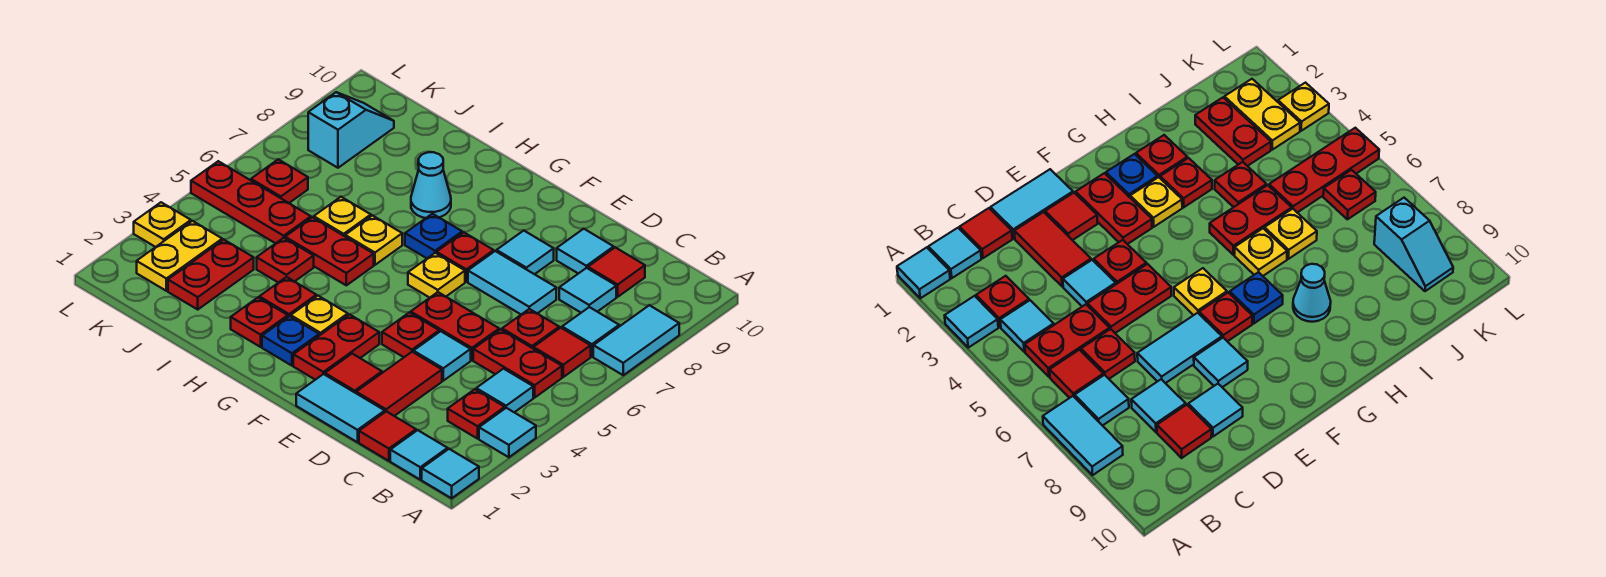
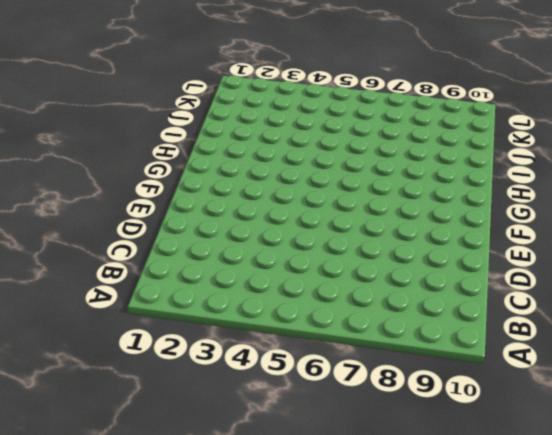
none -> cyan 1x1 tile [422,449,479,498]
none -> cyan 1x1 tile [479,408,536,457]
none -> cyan 1x2 tile [593,305,679,375]
none -> cyan 1x1 tile [390,430,448,479]

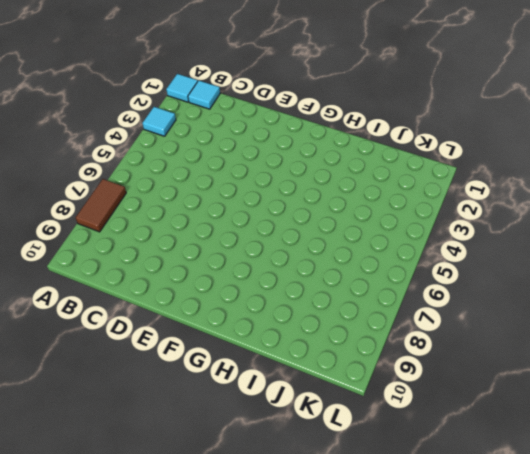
brown 1x2 tile [76,179,126,232] -> cyan 1x2 tile [593,305,679,375]
none -> red 1x1 plate [448,389,505,439]
none -> cyan 1x1 tile [476,369,533,412]
none -> red 1x2 plate [473,329,562,397]
none -> red 1x1 tile [533,328,591,377]

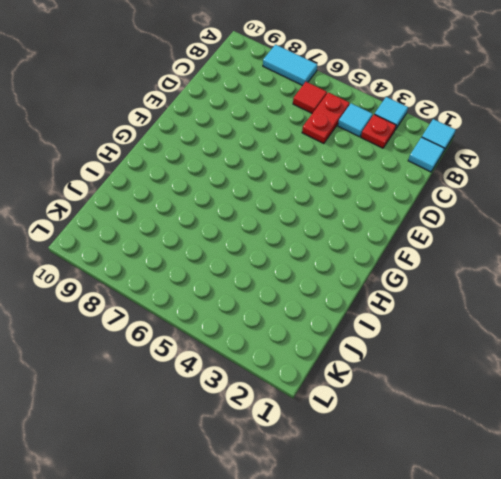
none -> cyan 1x1 tile [562,307,619,357]
none -> red 1x1 tile [359,411,416,461]
none -> red 1x1 plate [502,309,559,348]
none -> cyan 1x1 tile [559,268,616,313]

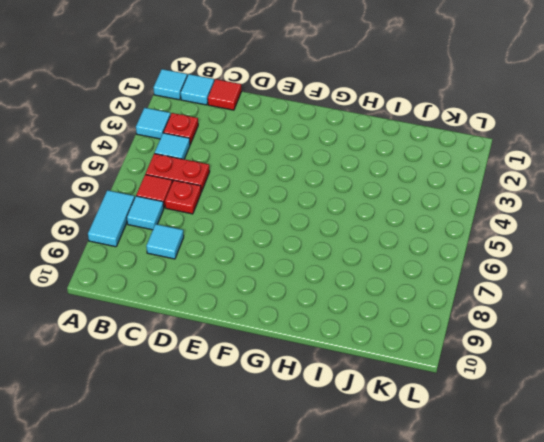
none -> red 1x1 tile [588,247,645,297]
none -> cyan 1x2 tile [296,374,385,442]
none -> red 1x2 tile [356,352,442,416]
none -> cyan 1x1 tile [413,331,471,381]

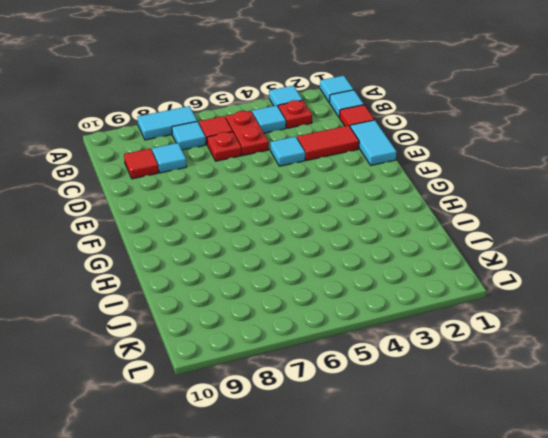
none -> red 1x2 plate [411,292,499,360]
none -> cyan 1x2 tile [468,251,556,314]
none -> cyan 1x1 tile [557,229,614,274]
none -> red 1x1 tile [325,354,382,393]

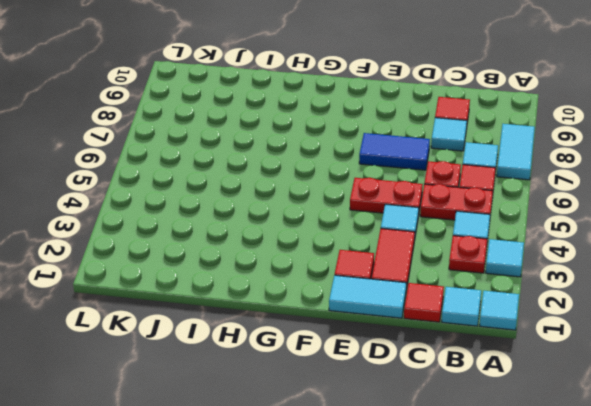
blue 1x2 tile [359,133,430,170] -> cyan 1x2 tile [468,251,556,314]
none -> cyan 1x1 tile [557,229,614,274]
none -> red 1x1 plate [382,313,439,357]
none -> cyan 1x1 tile [497,231,554,274]
none -> red 1x2 plate [293,314,379,380]

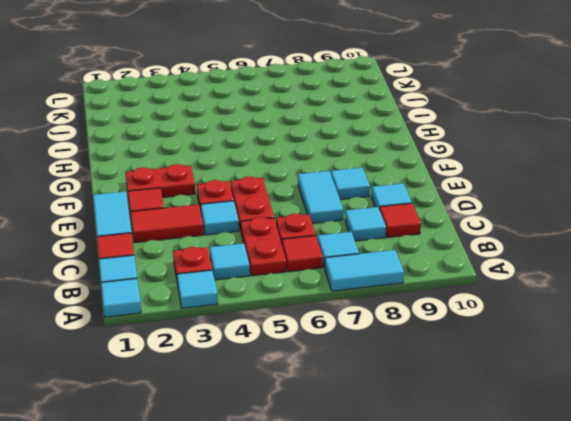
none -> yellow 1x1 plate [408,253,465,298]
none -> red 1x1 plate [437,232,494,282]
none -> blue 1x1 plate [262,316,319,366]
none -> yellow 1x1 plate [291,296,348,336]

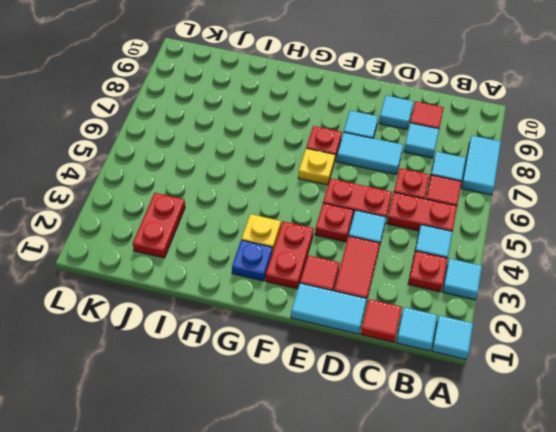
none -> blue 1x1 plate [405,214,462,258]
none -> red 1x1 plate [231,298,288,347]
none -> red 1x1 plate [259,277,316,317]
none -> red 1x2 plate [285,217,374,285]

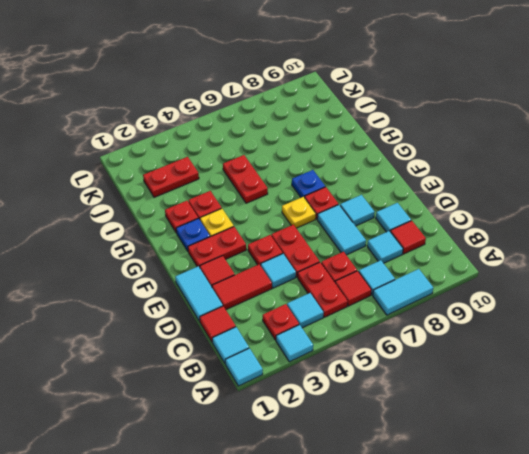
none -> yellow 1x1 plate [345,215,402,265]
none -> cyan 1x1 cone [411,152,451,218]
none -> red 1x1 plate [257,238,314,283]
none -> yellow 1x1 plate [314,197,371,236]

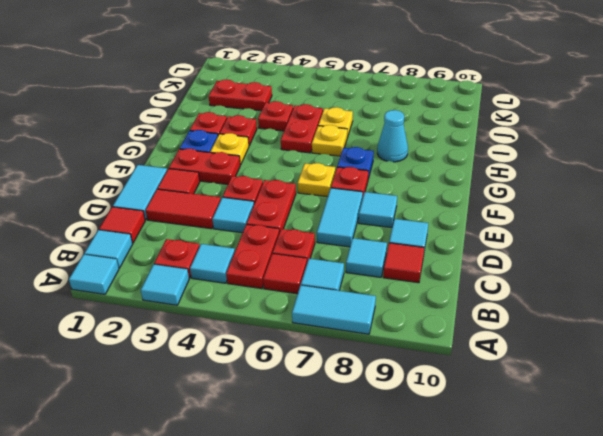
none -> red 1x3 plate [191,161,311,243]
none -> yellow 1x2 plate [137,221,222,291]
none -> red 1x1 plate [251,159,308,203]
none -> cyan 1x2 slope [308,92,394,168]

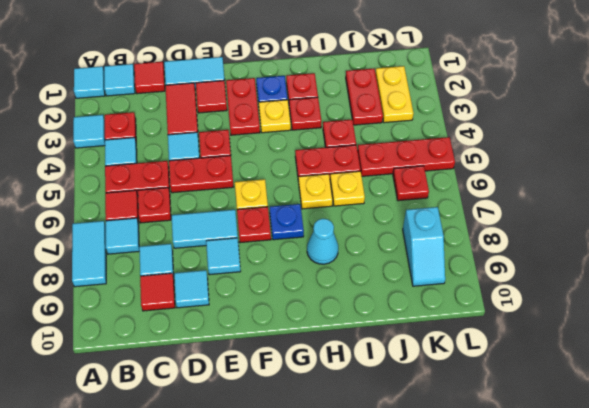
none -> yellow 1x1 plate [134,202,191,247]

